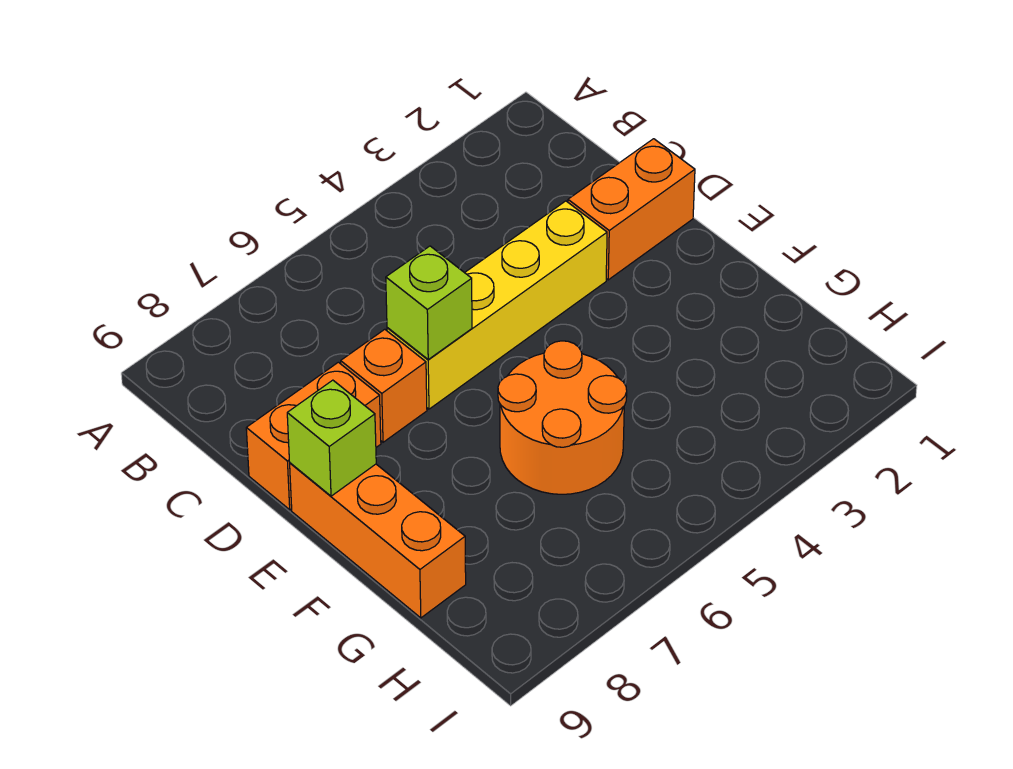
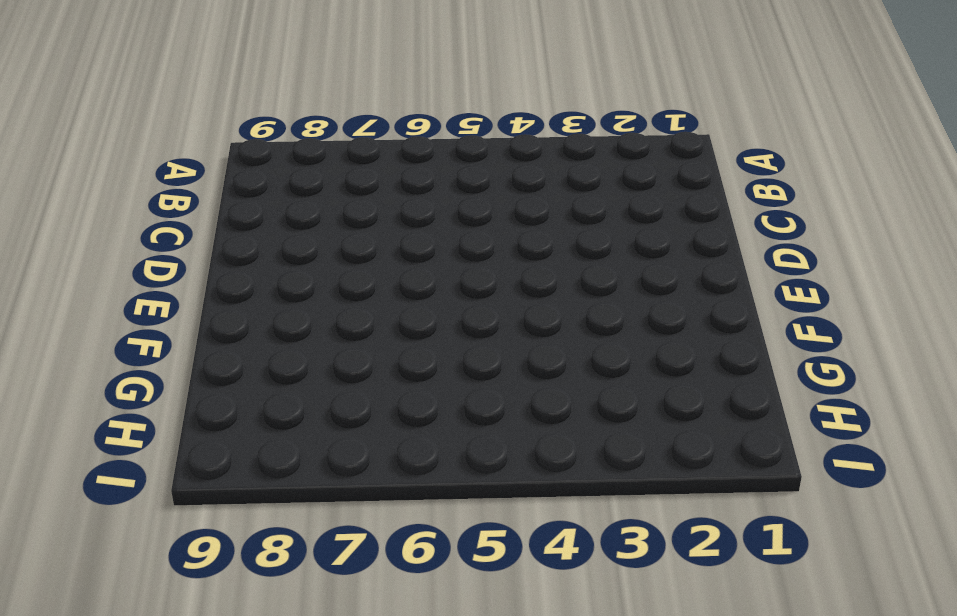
none -> orange 1x2 brick [568,139,695,280]
none -> yellow 1x4 brick [387,201,607,409]

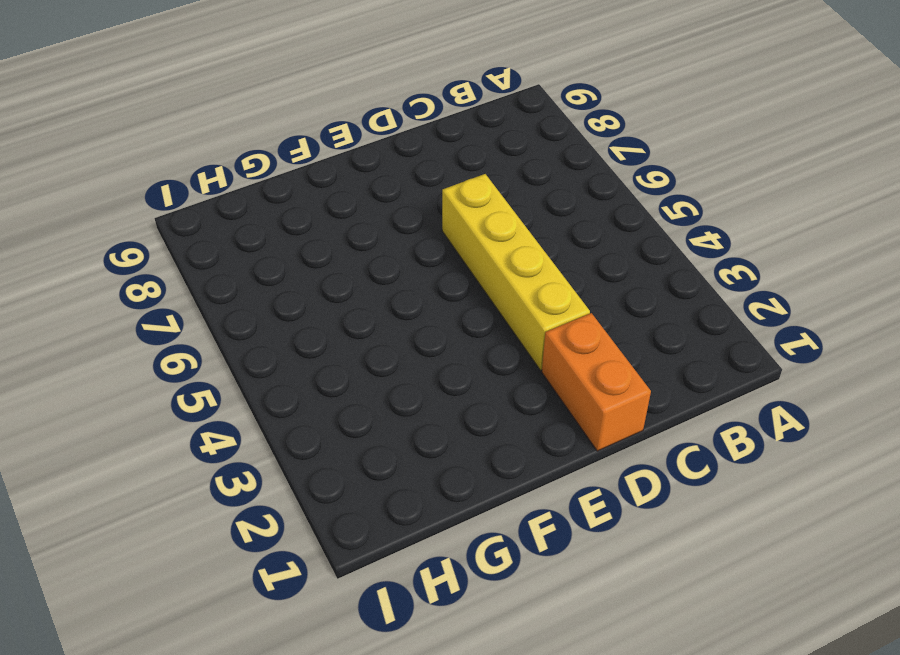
none -> orange 1x1 brick [341,329,427,442]
none -> orange 1x2 brick [246,362,381,510]

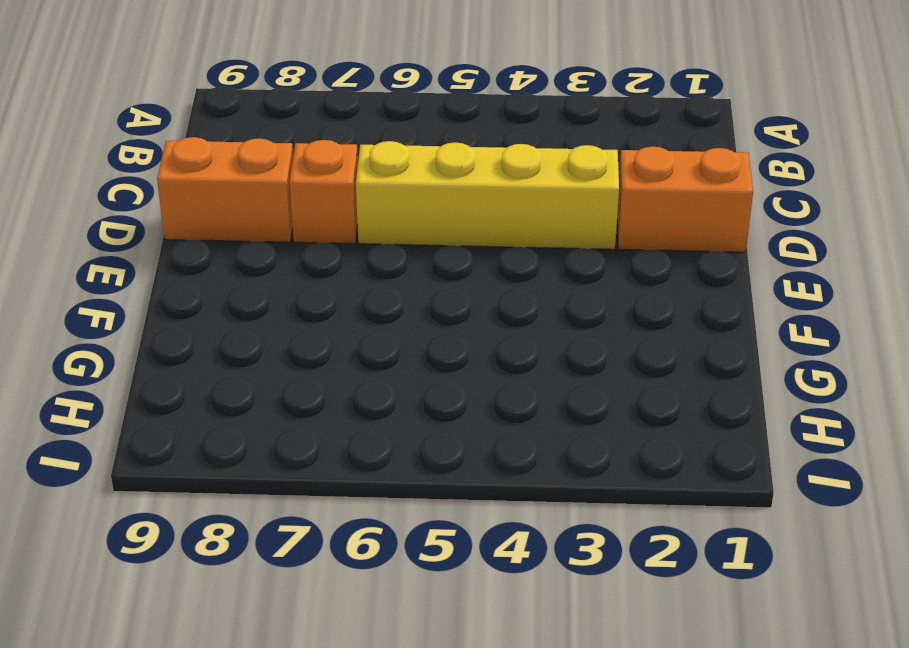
none -> orange 1x3 brick [290,463,466,618]
none -> orange 2x2 round brick [498,341,627,494]

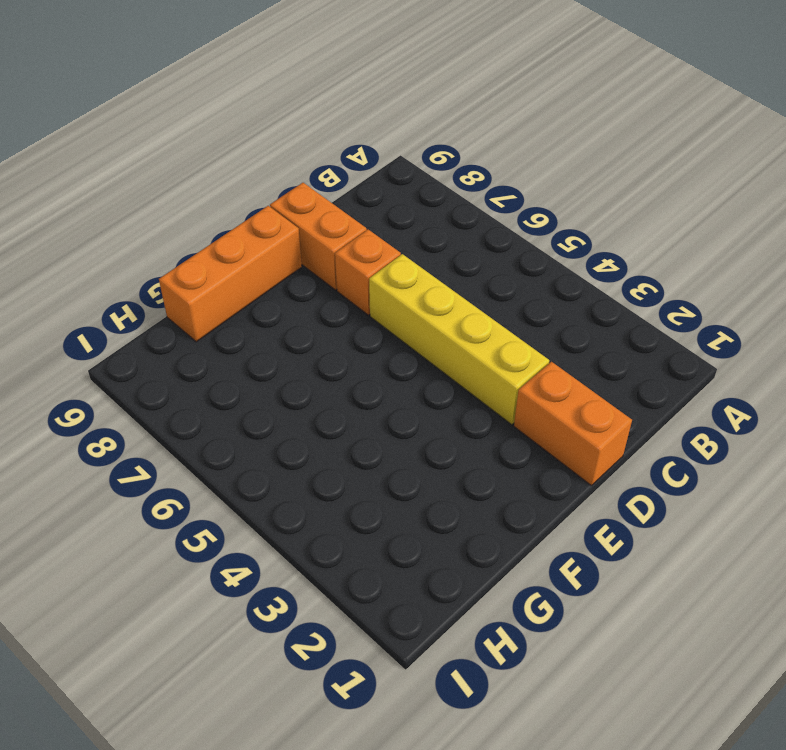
none -> orange 2x2 round brick [498,341,627,494]
none -> lime 1x1 brick [386,246,472,359]

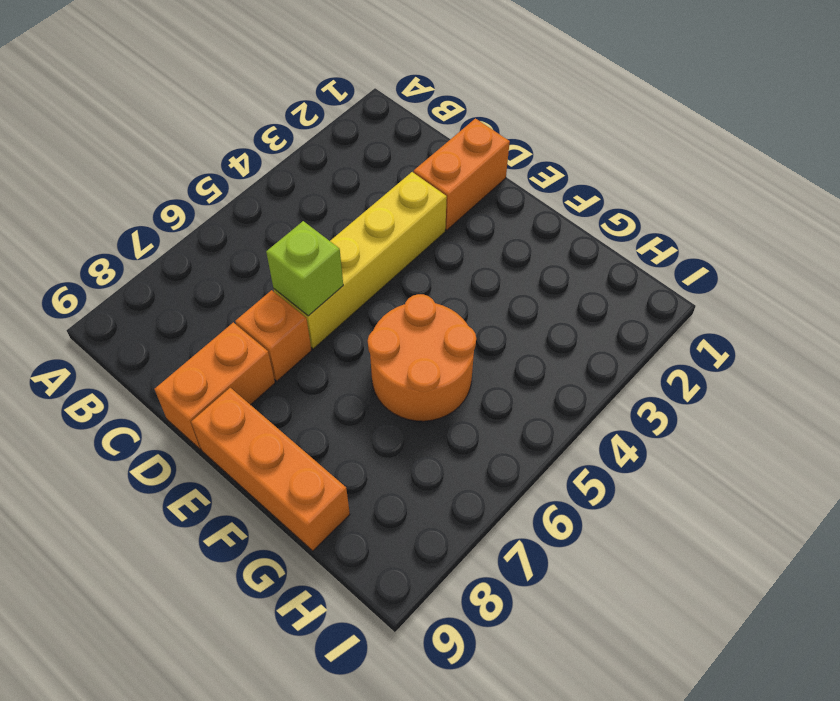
none -> lime 1x1 brick [287,380,376,496]

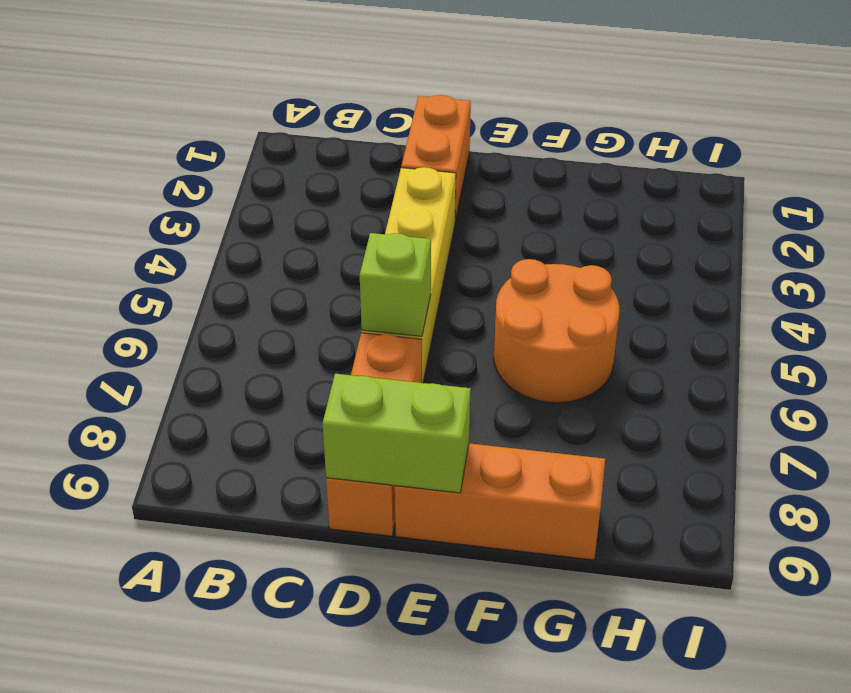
lime 1x2 brick [323,374,471,493] -> lime 1x1 brick [287,380,376,496]

